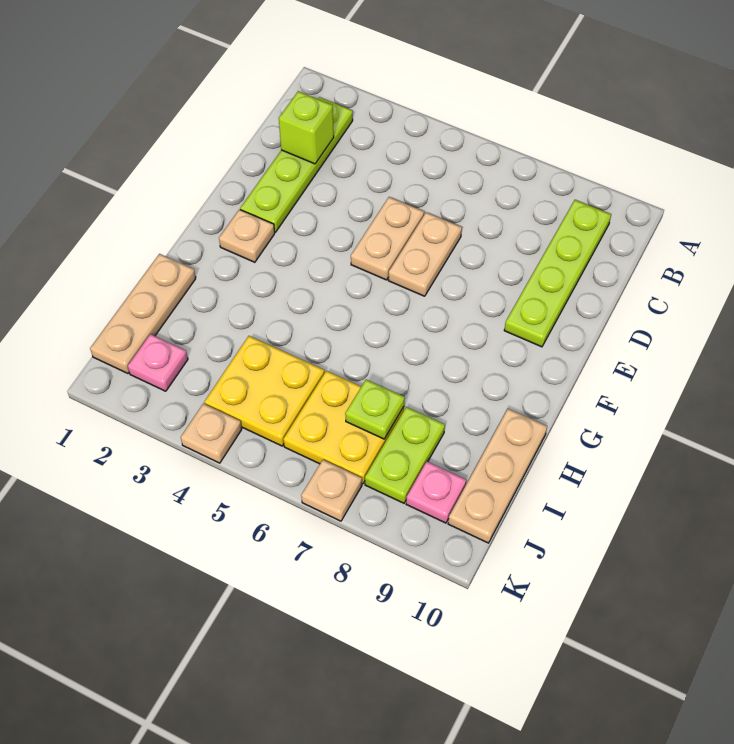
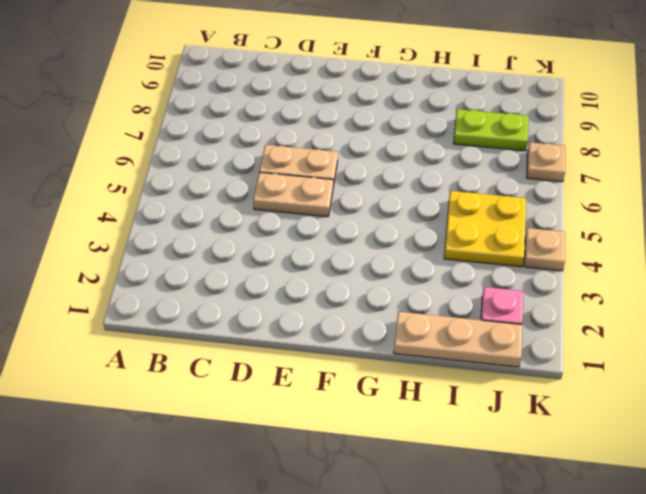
none -> lime 1x4 plate [240,97,353,232]
none -> lime 1x4 plate [504,200,611,347]
none -> tan 1x1 plate [219,209,275,262]

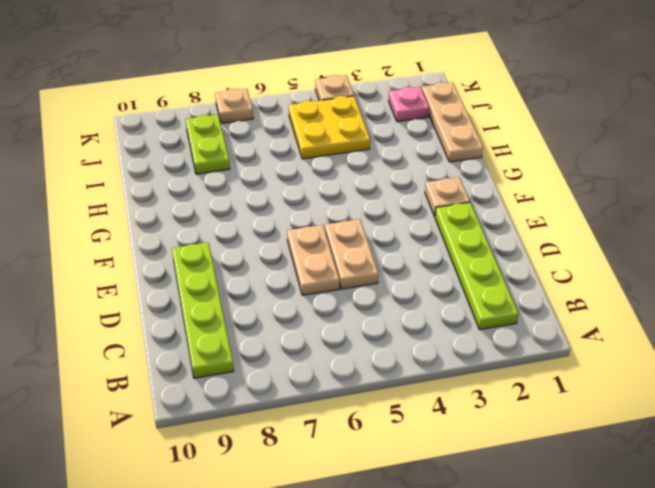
none -> tan 1x3 plate [448,409,547,543]
none -> yellow 2x2 plate [283,371,404,484]
none -> pink 1x1 plate [406,462,466,523]

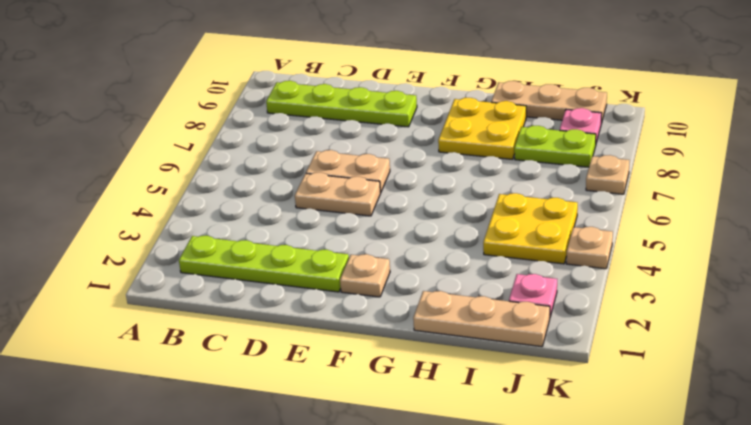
yellow 2x2 plate [438,98,526,159] -> yellow 2x2 plate moved to [283,371,404,484]
none -> lime 1x1 brick [279,91,334,164]
none -> lime 1x1 plate [345,380,405,439]

